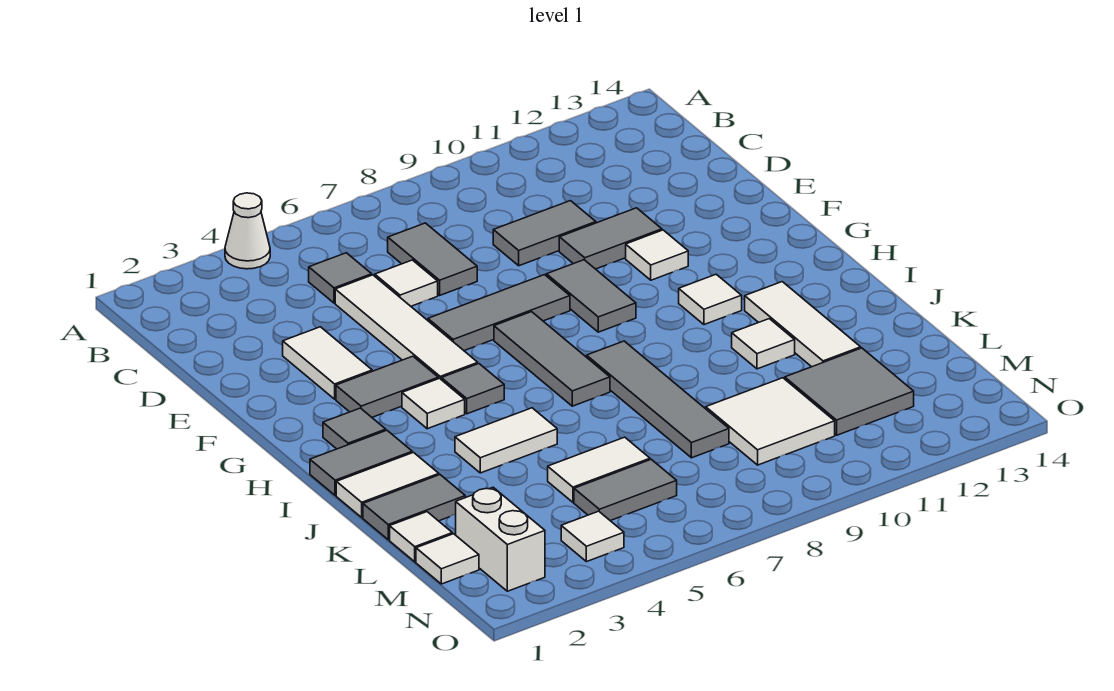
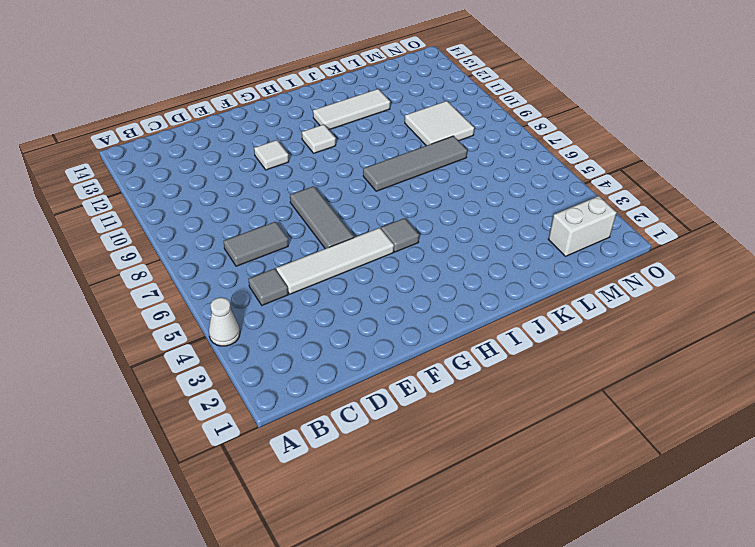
none -> white 1x1 tile [375,260,438,306]
none -> grey 1x2 tile [493,201,596,266]
none -> white 1x2 tile [283,327,372,399]
none -> grey 1x2 tile [559,208,662,269]

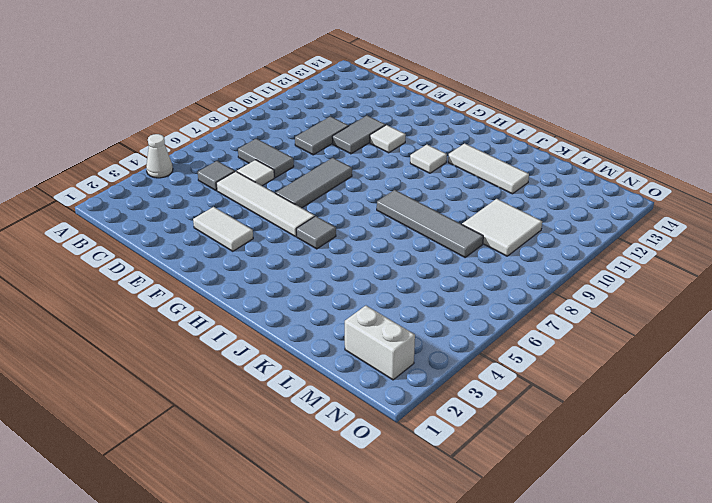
none -> grey 1x2 tile [546,260,636,332]
none -> grey 1x2 tile [336,356,438,417]
none -> grey 1x3 tile [494,312,610,406]
none -> grey 1x1 tile [323,408,386,449]

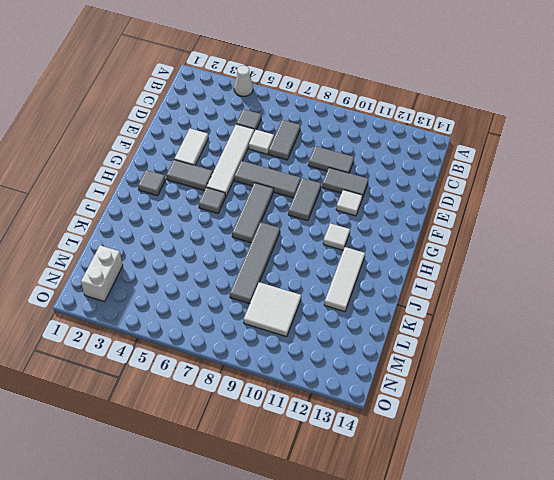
none -> white 1x1 tile [402,378,465,429]
none -> grey 1x2 tile [310,430,412,495]
none -> white 1x2 tile [336,453,439,517]
none -> white 1x2 tile [455,408,557,473]

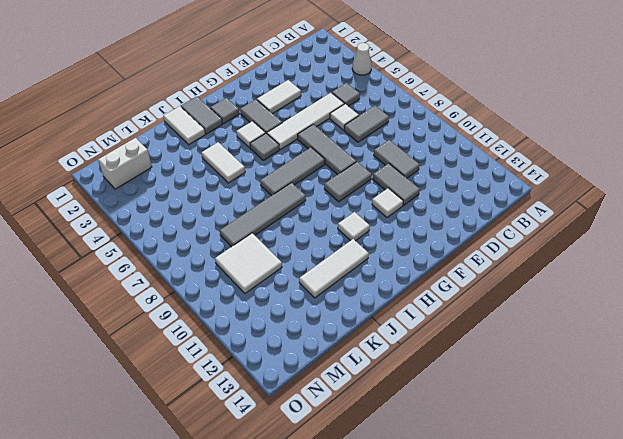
none -> white 1x1 tile [732,319,795,369]
none -> grey 1x2 tile [363,475,465,540]
none -> white 1x1 tile [390,512,452,562]
none -> white 1x2 tile [548,437,650,502]

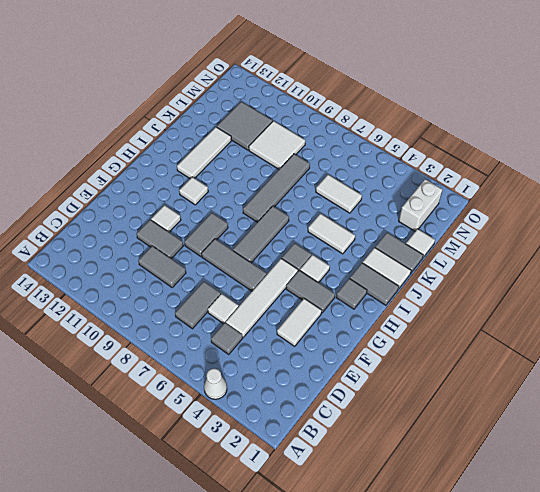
none -> white 1x1 tile [732,319,795,369]
none -> white 1x1 tile [416,534,479,584]
none -> grey 1x2 tile [574,459,677,521]
none -> white 1x1 tile [561,511,624,562]

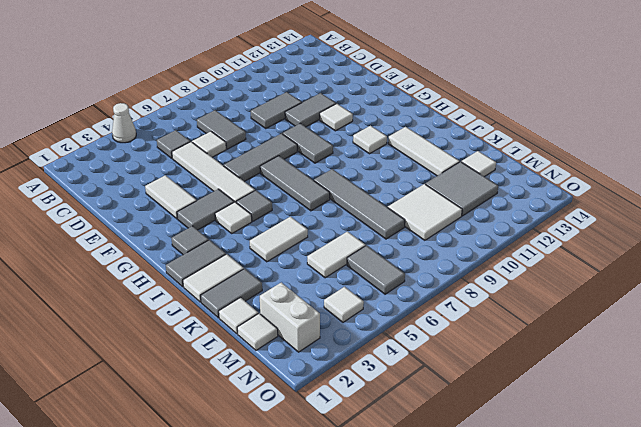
white 1x1 tile [461,151,496,177] -> white 1x1 tile moved to [732,319,795,369]
grey 1x2 tile [347,246,405,294] -> grey 1x2 tile turned to [574,459,677,521]

